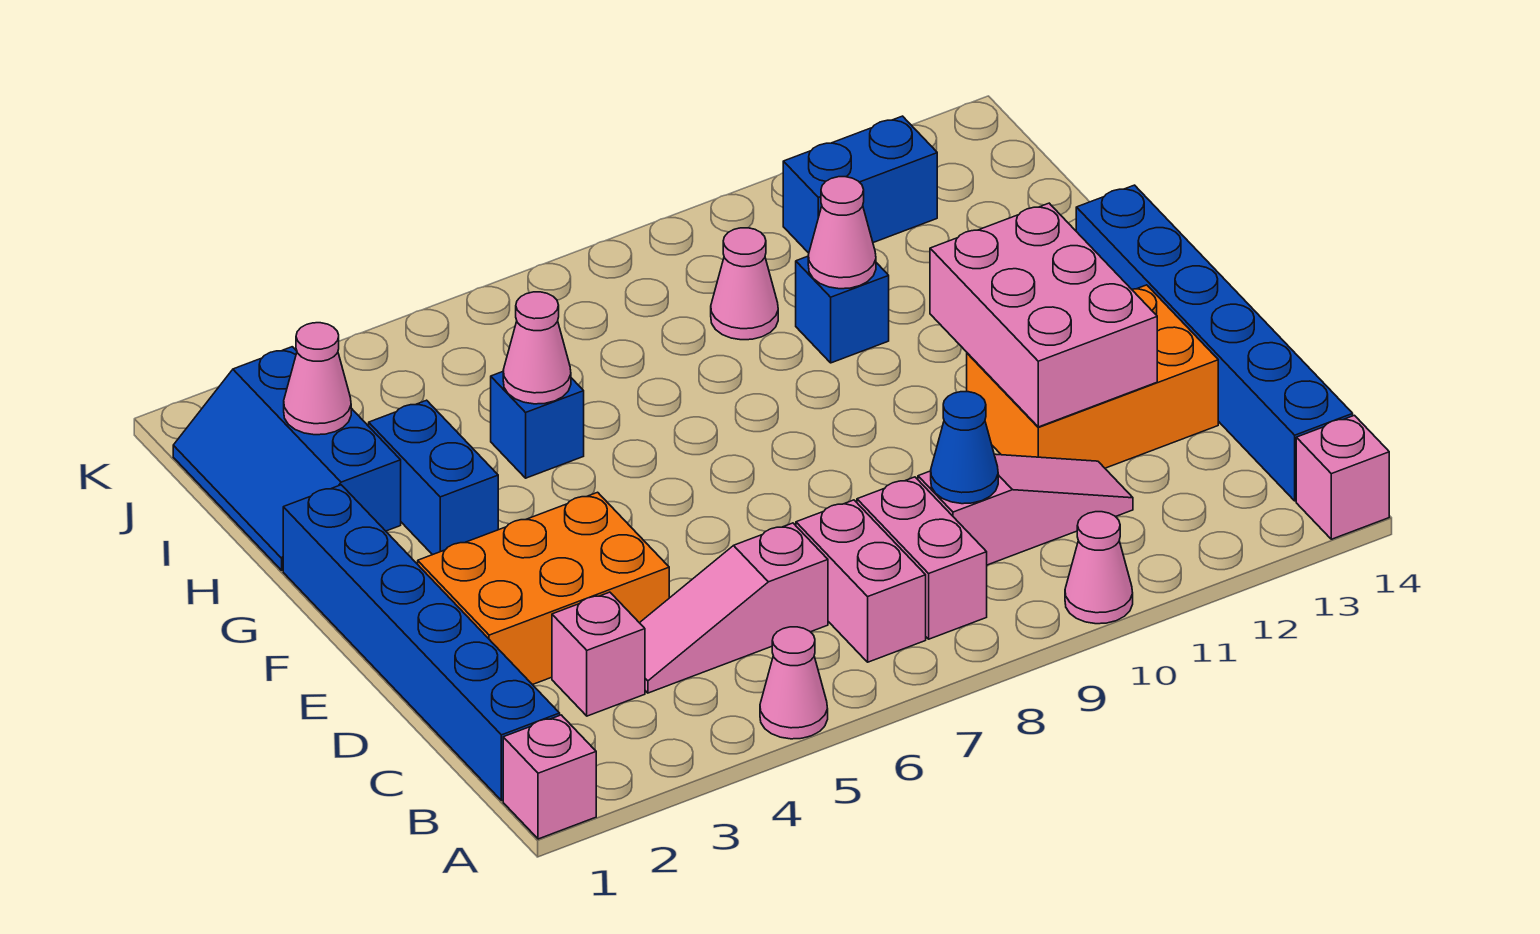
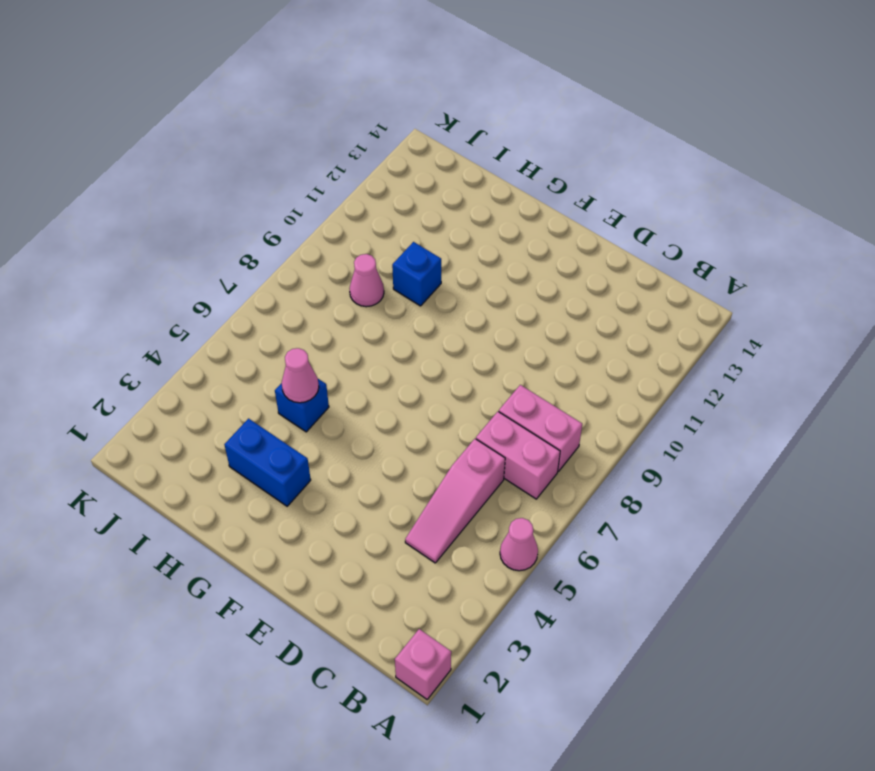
none -> pink 1x1 cone [1065,512,1133,624]
none -> pink 1x1 brick [1296,415,1389,539]
none -> blue 1x6 brick [283,485,560,801]

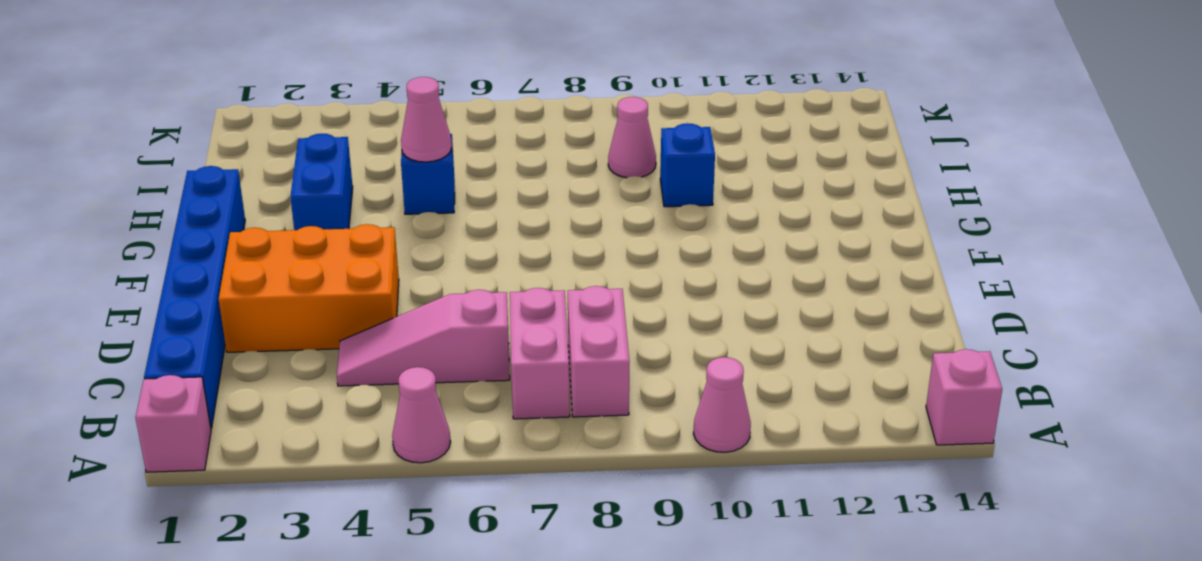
none -> blue 1x6 brick [1076,185,1353,501]
none -> pink 1x1 brick [552,592,645,716]
none -> pink 1x3 slope [918,454,1133,565]

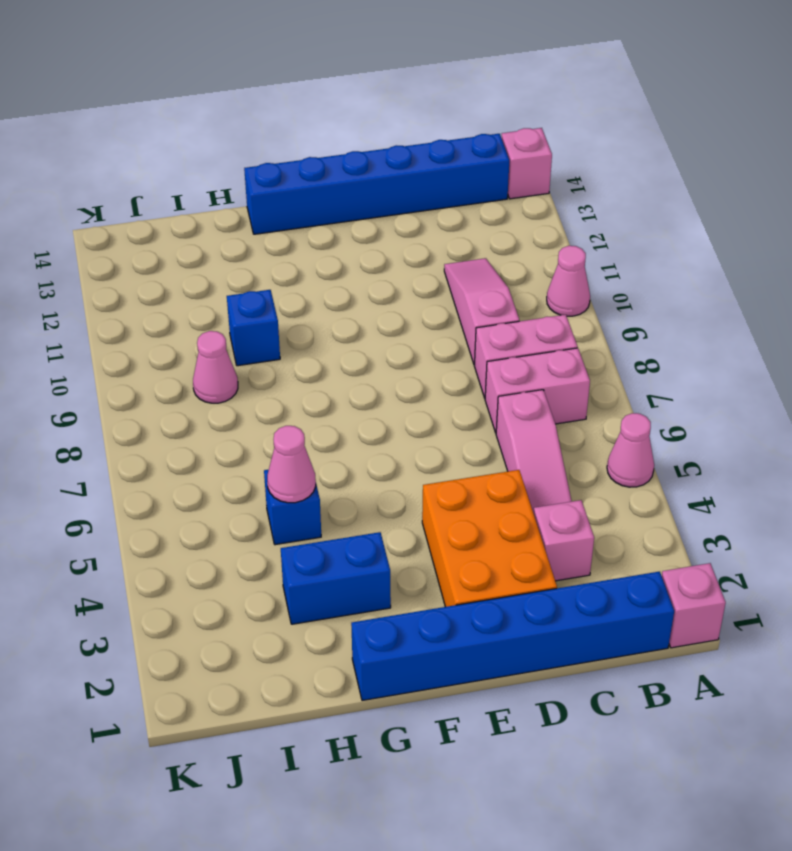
none -> orange 2x3 brick [967,285,1218,468]
none -> blue 2x3 slope [173,347,401,570]
none -> blue 1x2 brick [783,116,937,253]

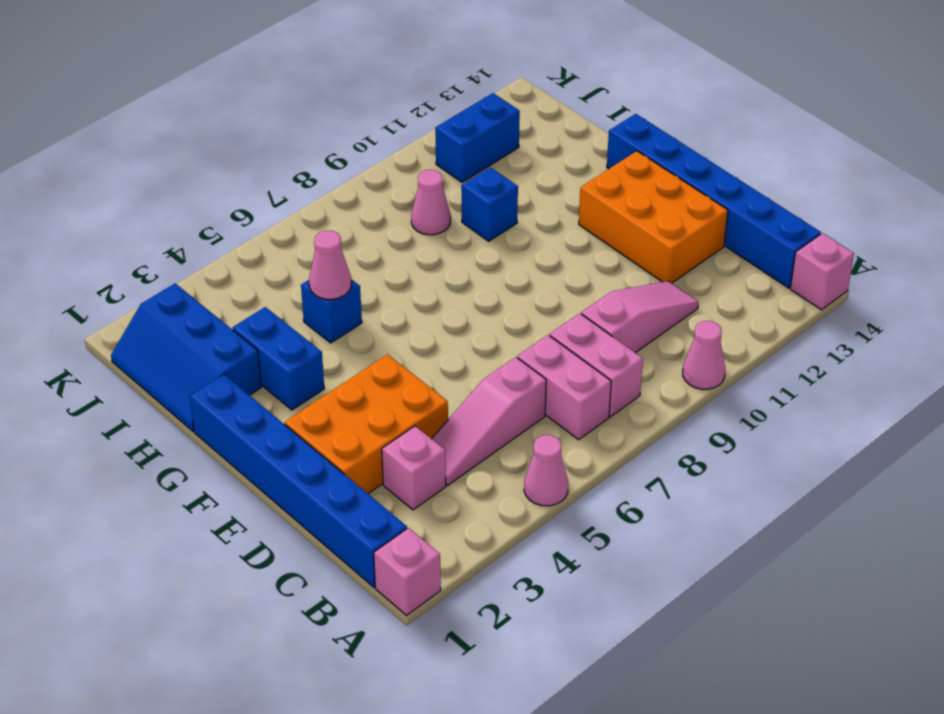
orange 2x3 brick [579,151,728,283] -> orange 2x3 brick turned to [967,285,1218,468]
none -> blue 1x1 cone [931,392,998,504]
none -> pink 2x3 brick [930,203,1157,427]
none -> pink 1x1 cone [808,177,876,289]

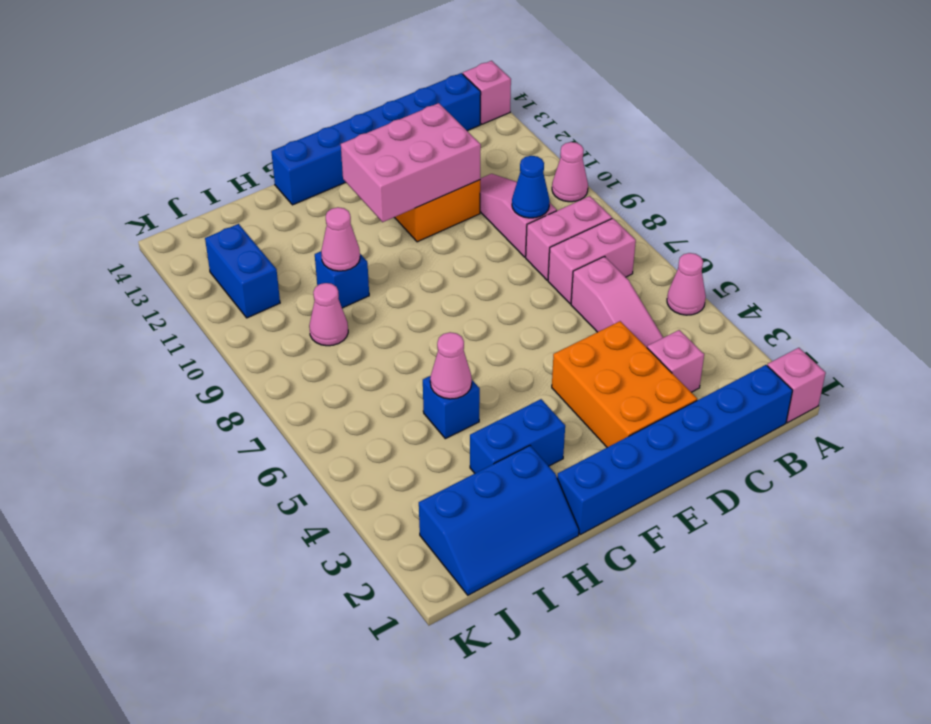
none -> pink 1x1 cone [284,323,351,435]

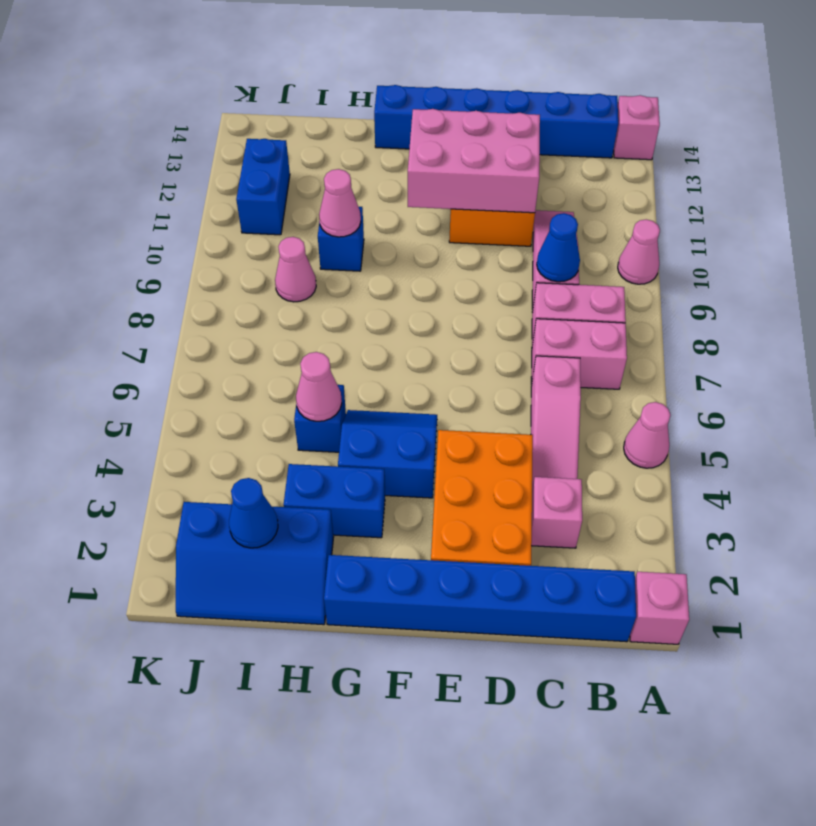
blue 2x2 slope [338,410,437,498] -> none
blue 1x1 cone [229,478,278,548] -> pink 1x1 cone [284,323,351,435]

